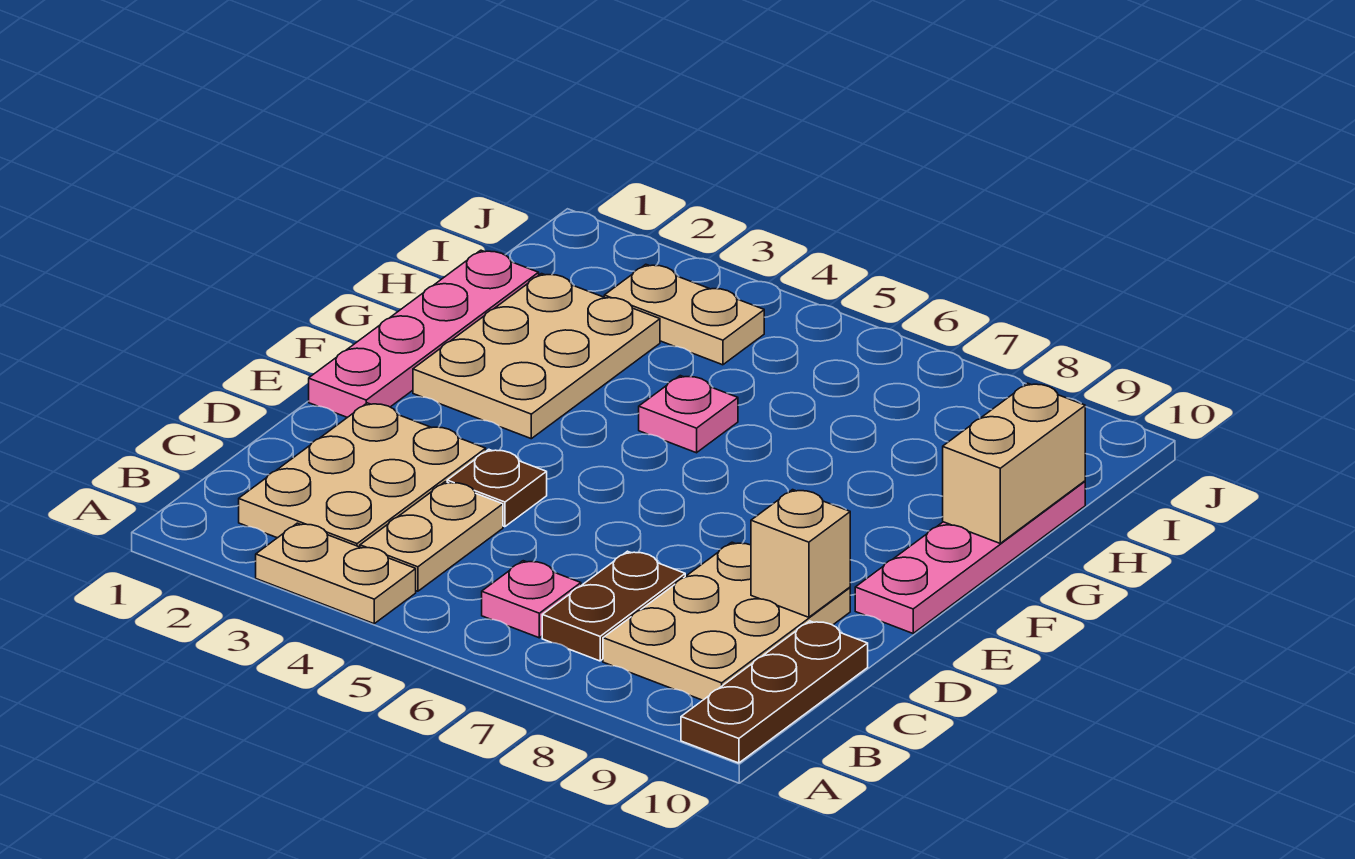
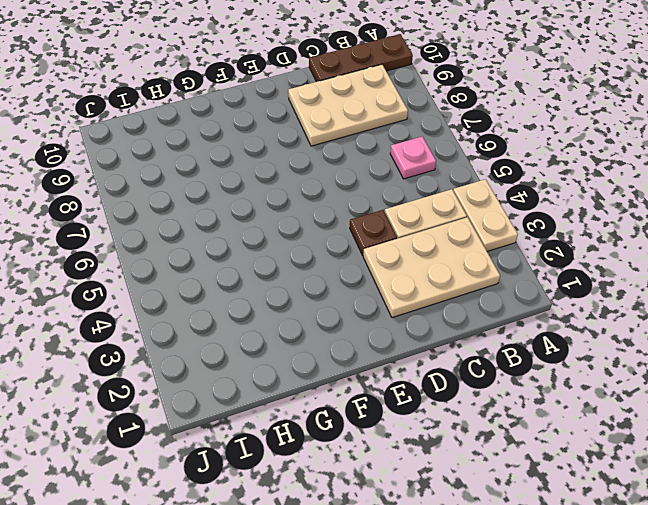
none -> brown 1x2 plate [542,551,685,661]
none -> pink 1x4 plate [309,250,539,417]
none -> pink 1x4 plate [855,481,1085,633]

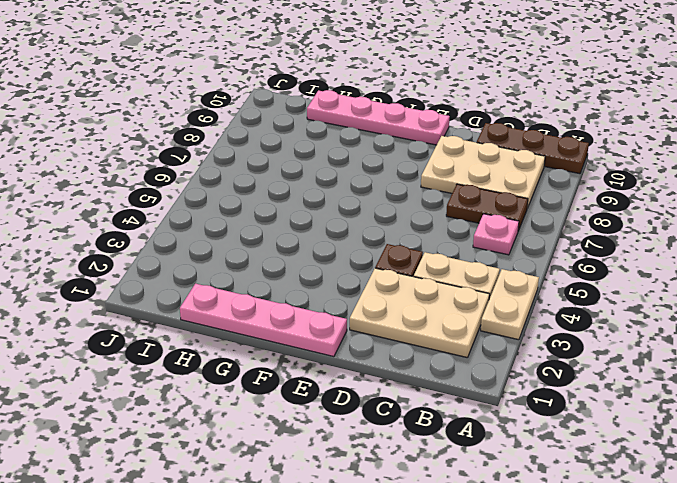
none -> tan 2x3 plate [413,274,660,439]
none -> pink 1x1 plate [639,376,738,453]
none -> tan 1x2 plate [604,264,764,365]

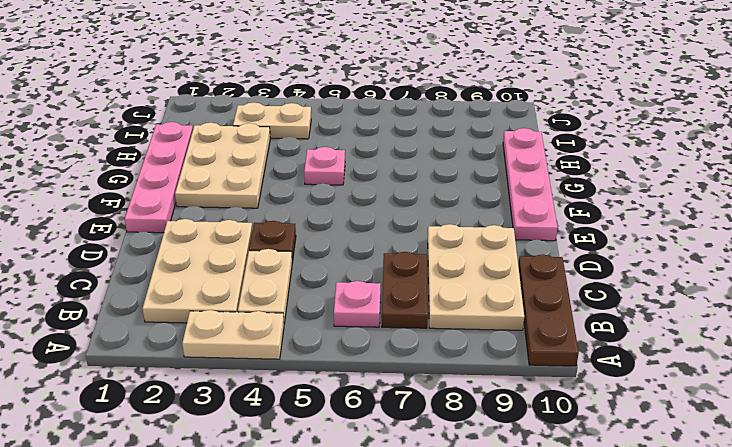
none -> tan 1x1 brick [751,490,850,617]
none -> tan 1x2 brick [943,383,1085,543]

